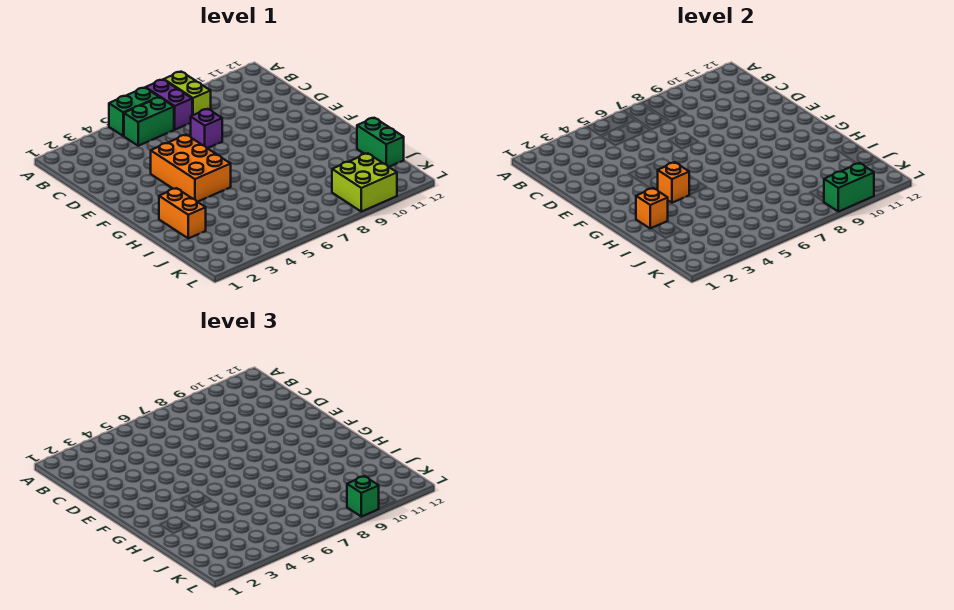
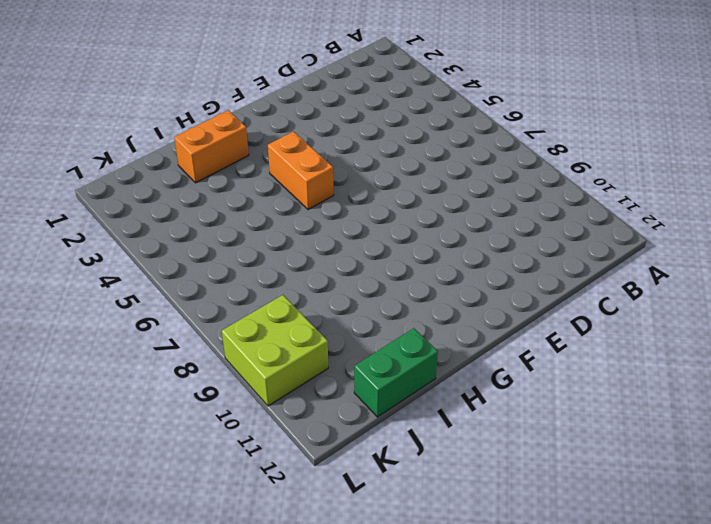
orange 1x2 brick [268,132,334,210] -> orange 2x3 brick [151,135,231,202]
none -> green 1x2 brick [109,88,159,136]
none -> purple 1x2 brick [146,80,192,130]
none -> lime 1x2 brick [164,72,211,115]

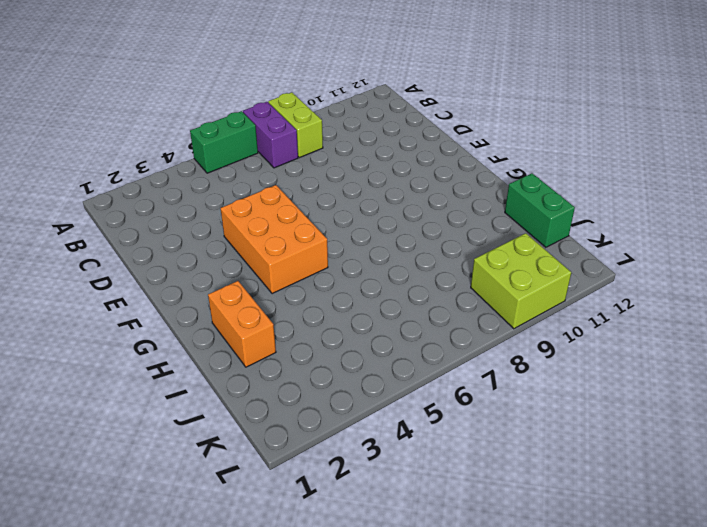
none -> green 1x2 brick [124,97,174,146]
none -> purple 1x1 brick [191,109,222,148]
none -> orange 1x1 brick [658,162,689,203]

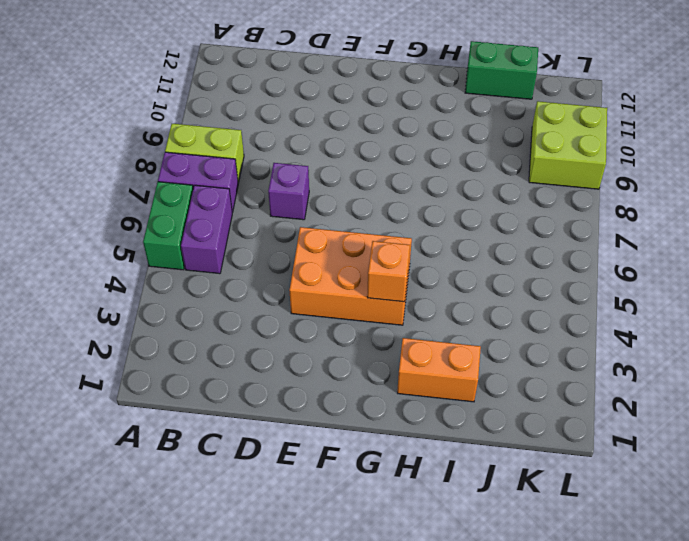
purple 1x2 brick [181,185,232,274] -> green 1x2 brick [124,97,174,146]
none -> orange 1x1 brick [636,188,668,229]
none -> green 1x2 brick [824,163,874,212]
none -> green 1x1 brick [347,476,379,517]

